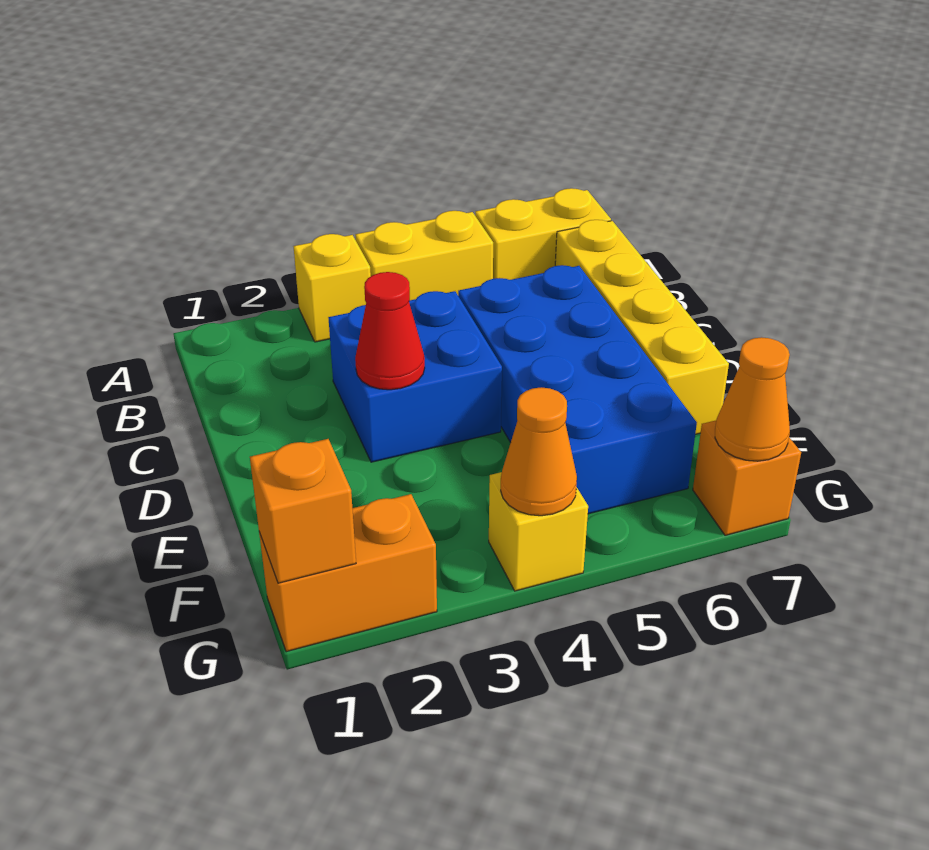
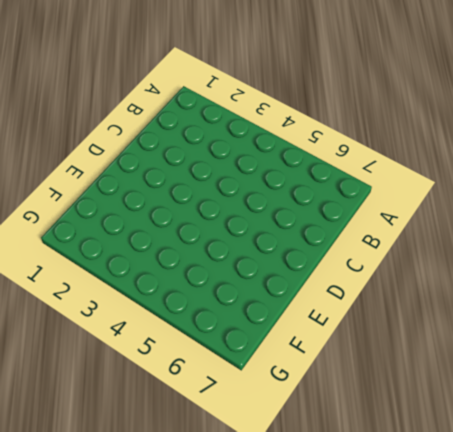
none -> yellow 1x1 brick [294,234,371,342]
none -> yellow 1x2 brick [355,211,493,300]
none -> yellow 1x2 brick [475,188,611,280]

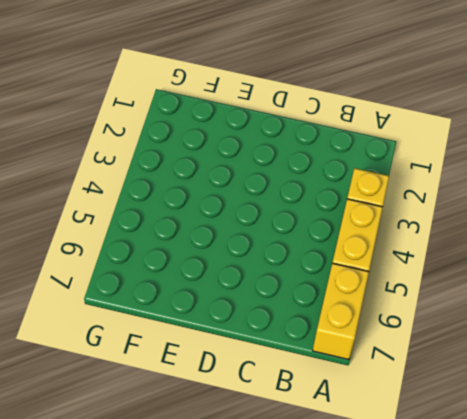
none -> yellow 1x4 brick [555,220,729,435]
none -> blue 2x2 brick [328,291,502,462]
none -> blue 2x4 brick [458,265,697,514]

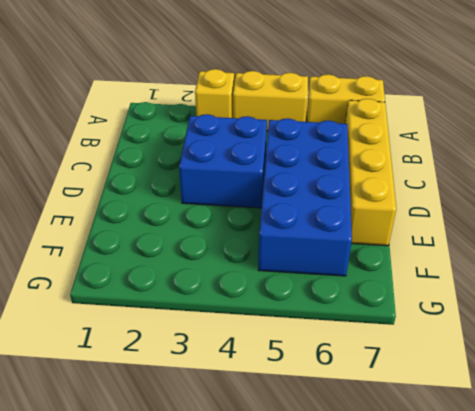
none -> orange 1x2 brick [259,494,437,652]
none -> yellow 1x1 brick [489,472,588,591]
none -> orange 1x1 brick [693,421,801,535]

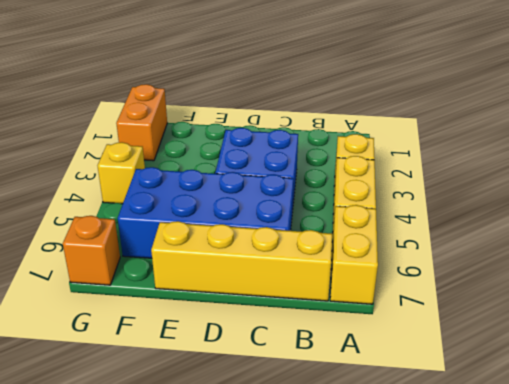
none -> red 1x1 cone [355,272,425,390]
none -> orange 1x1 brick [250,439,356,583]
none -> orange 1x1 cone [501,387,577,516]

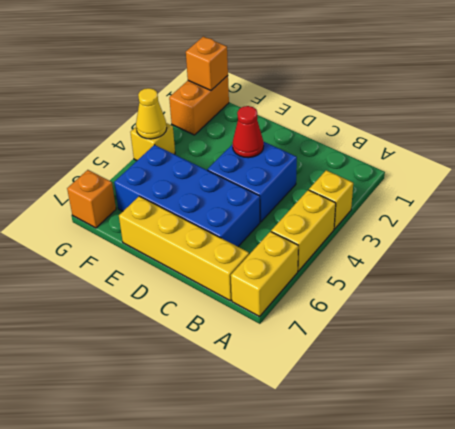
yellow 1x1 cone [136,88,167,139] -> orange 1x1 cone [501,387,577,516]
none -> orange 1x1 cone [715,337,790,461]

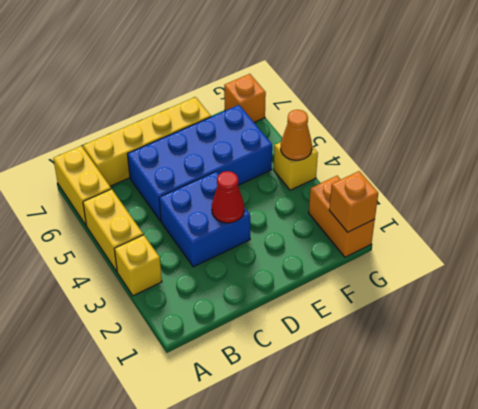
none -> orange 1x1 cone [715,337,790,461]

